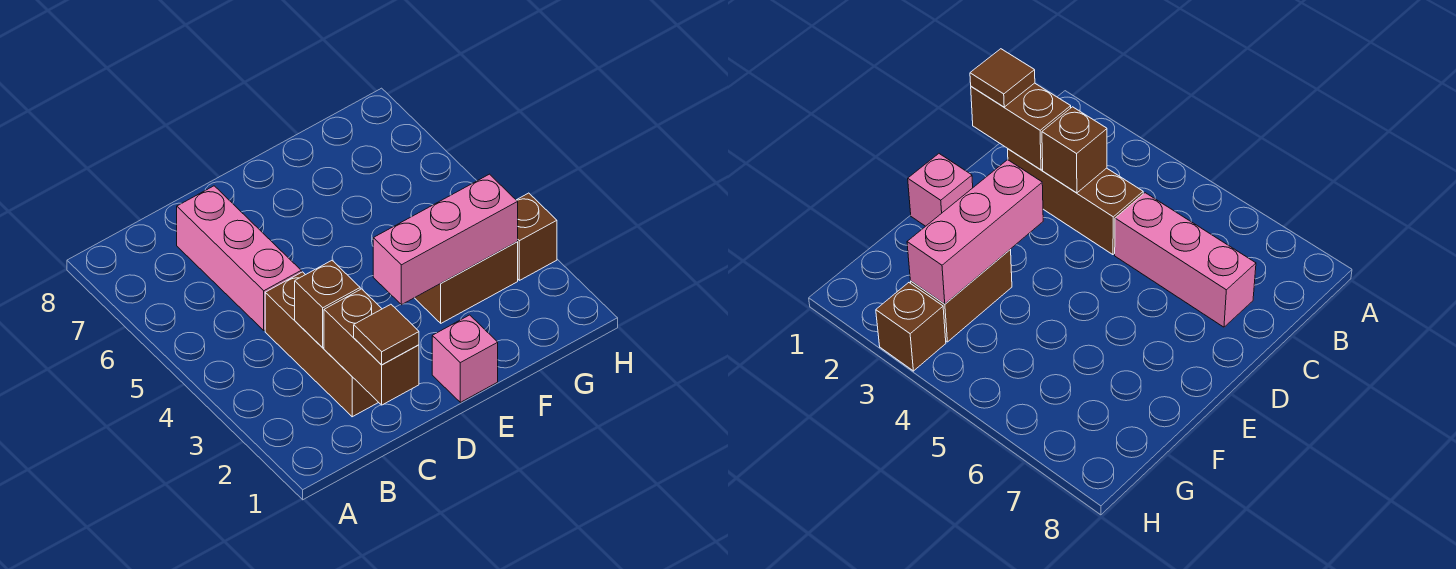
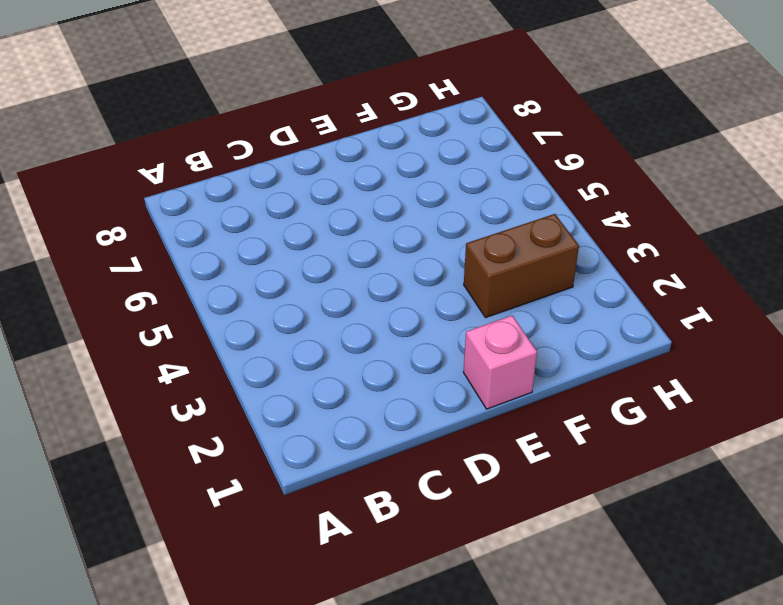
none -> brown 1x3 brick [265,272,379,417]
none -> pink 1x3 brick [177,186,301,330]

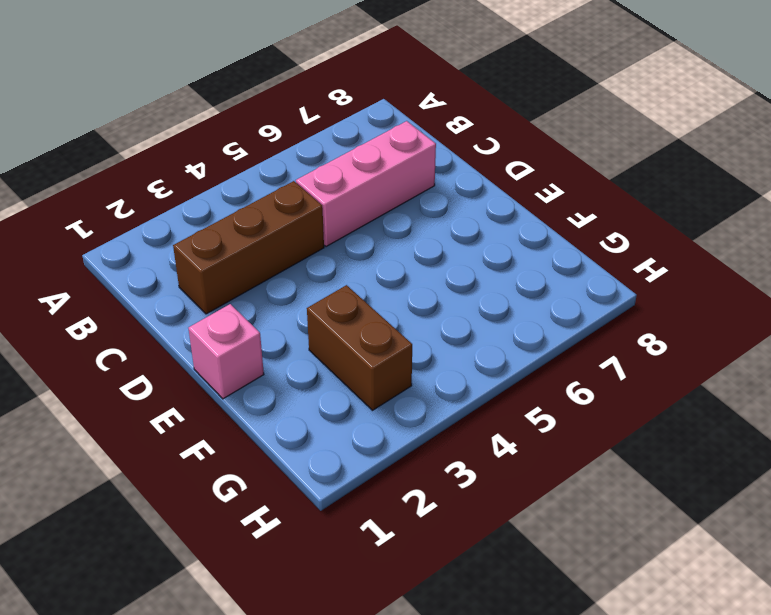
none -> brown 1x1 brick [517,193,557,280]
none -> brown 1x2 brick [324,289,419,405]

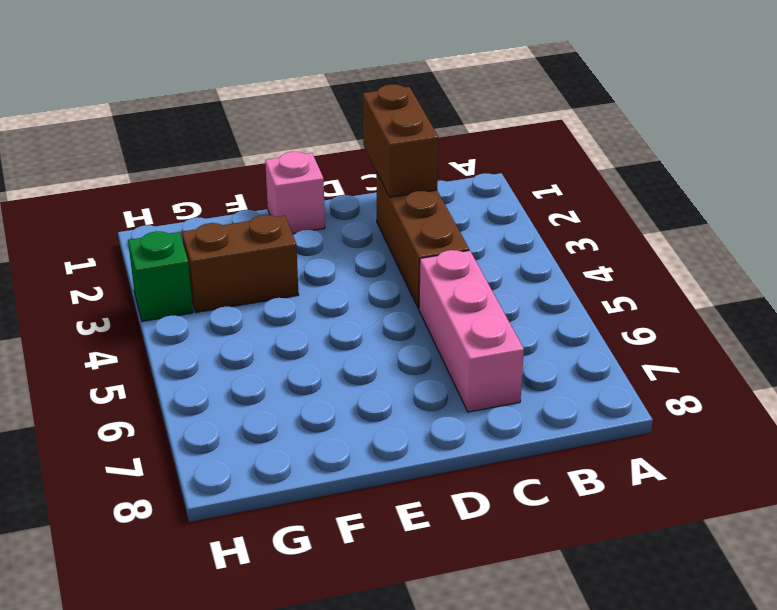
green 1x1 brick [128,231,193,321] -> brown 1x1 brick [517,193,557,280]
none -> brown 1x1 brick [295,261,360,348]
none -> pink 1x3 brick [373,174,518,305]

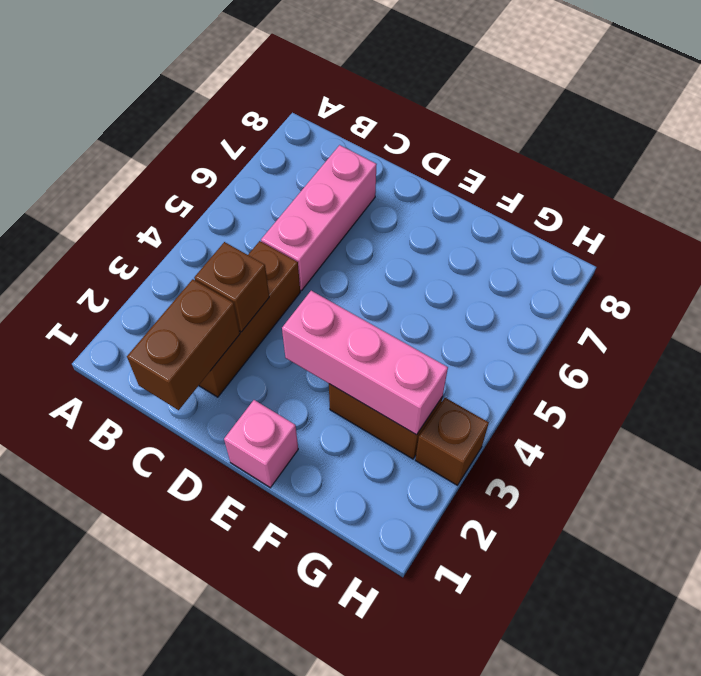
none -> brown 1x1 tile [354,304,419,365]

